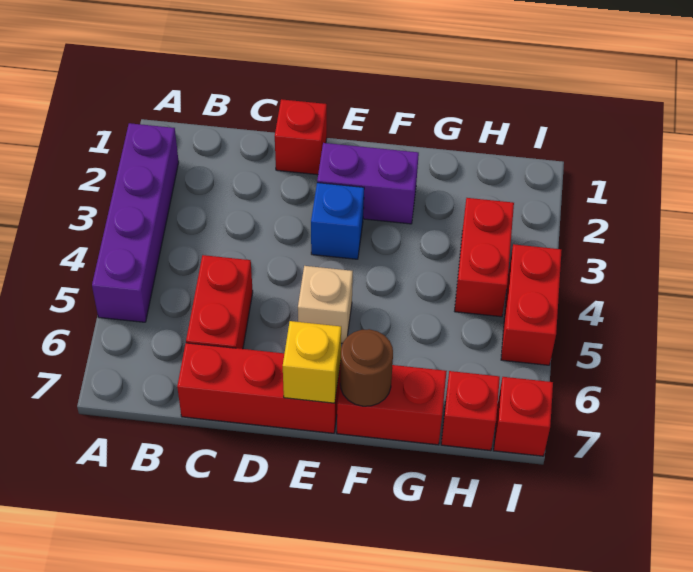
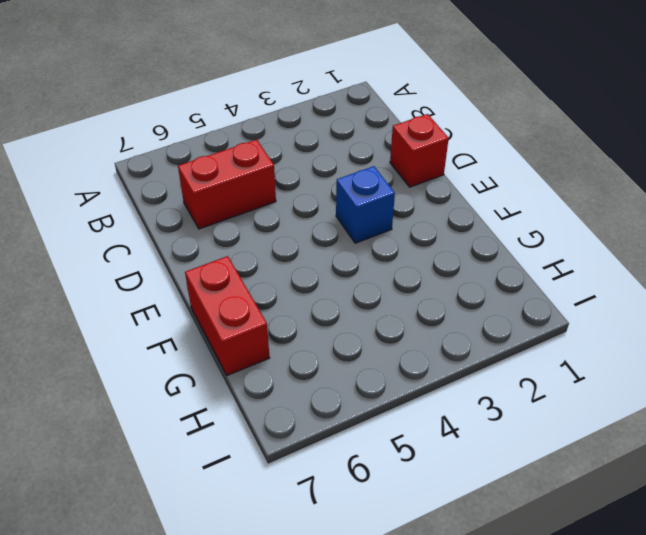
none -> purple 1x4 brick [92,123,179,322]
none -> red 1x3 brick [177,343,341,433]
none -> purple 1x2 brick [317,143,419,224]

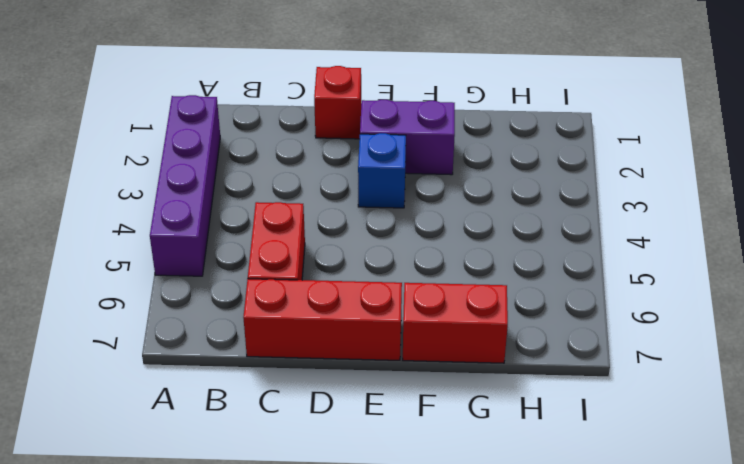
none -> tan 1x1 brick [298,266,353,343]
none -> red 1x2 brick [455,198,514,317]
none -> red 1x1 brick [441,371,500,451]

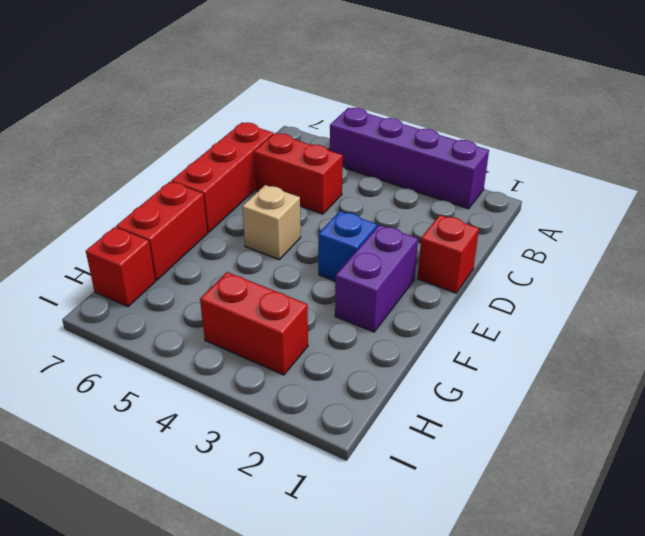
none -> red 1x2 brick [501,244,562,365]
none -> red 1x1 brick [494,377,553,456]
none -> yellow 1x1 brick [283,321,341,403]

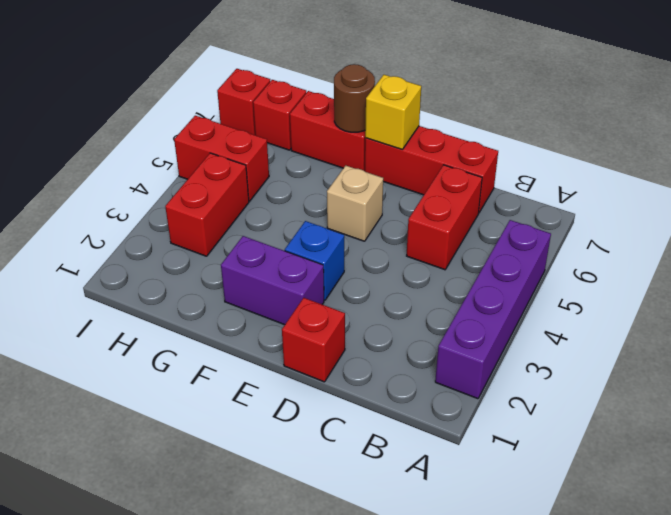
red 1x2 brick [174,116,269,201] -> red 1x2 brick turned to [501,244,562,365]

